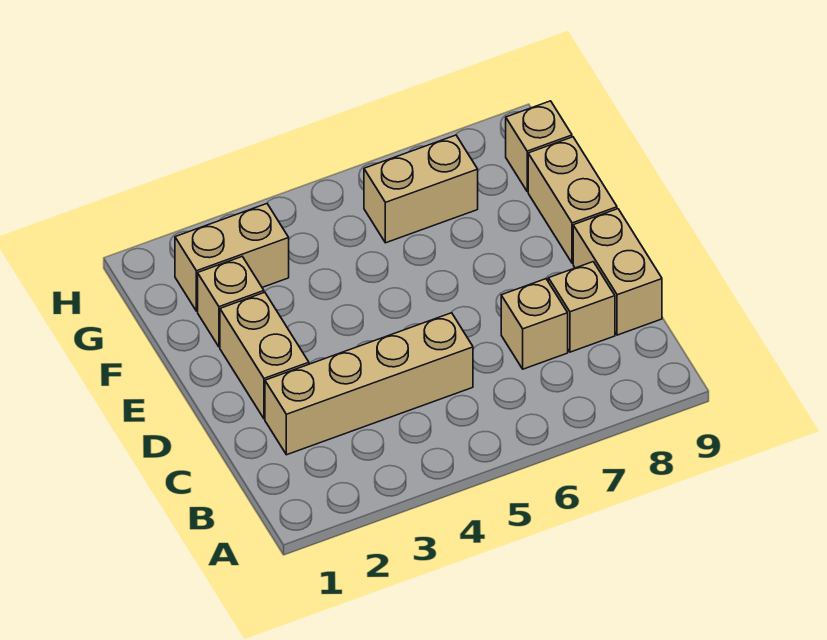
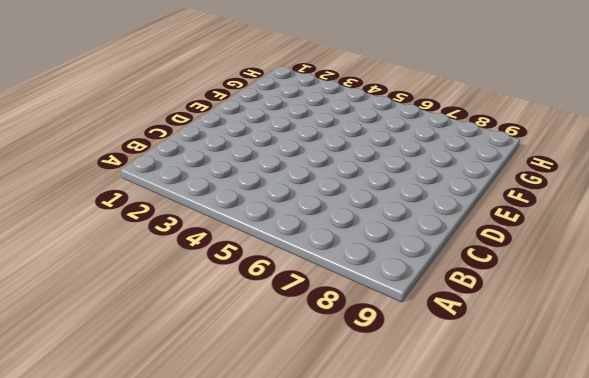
none -> tan 1x4 brick [265,313,473,455]
none -> tan 1x1 brick [501,279,568,369]

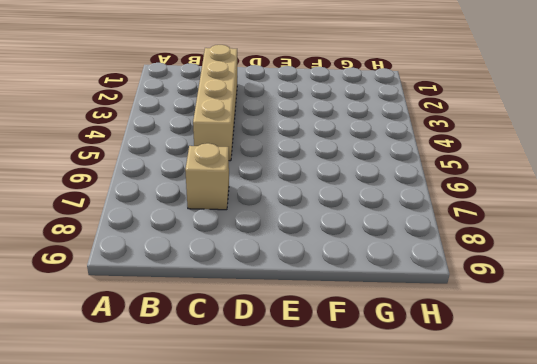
none -> tan 1x1 brick [548,262,615,352]
none -> tan 1x2 brick [573,209,662,335]

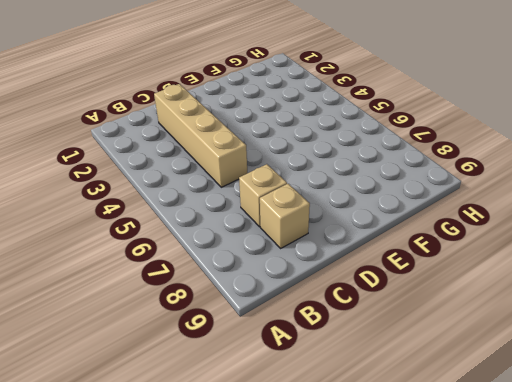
none -> tan 1x2 brick [573,209,662,335]
none -> tan 1x2 brick [220,292,309,419]

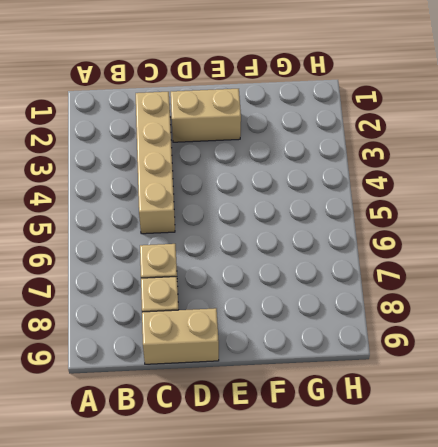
none -> tan 1x2 brick [528,137,617,263]
none -> tan 1x1 brick [198,257,264,347]

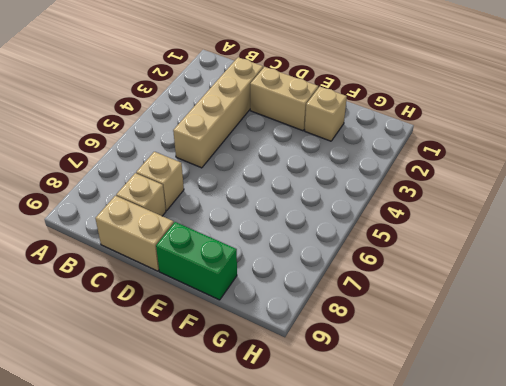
green 1x2 brick [156,222,237,300] -> tan 1x2 brick [528,137,617,263]
none -> tan 1x2 brick [175,204,289,311]
none -> tan 1x2 brick [364,135,478,243]

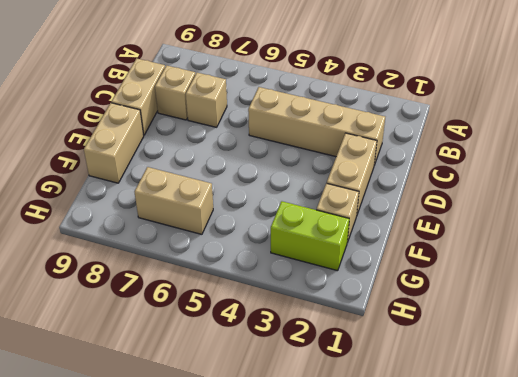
lime 1x2 brick [271,201,349,271] -> tan 1x2 brick [175,204,289,311]
none -> tan 1x1 brick [506,101,572,191]

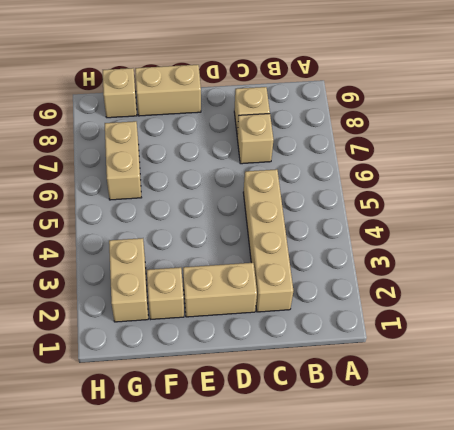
none -> tan 1x2 brick [573,209,662,335]

